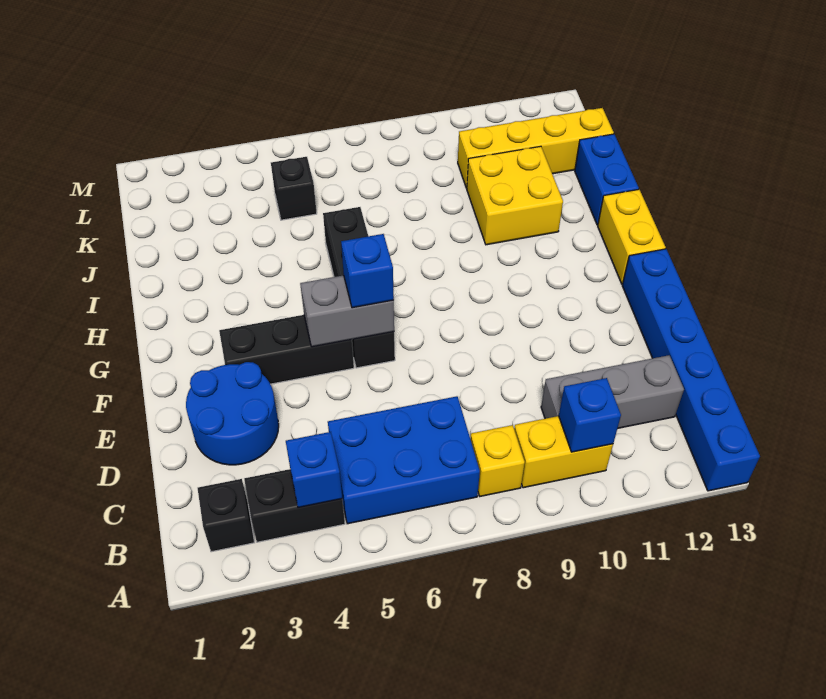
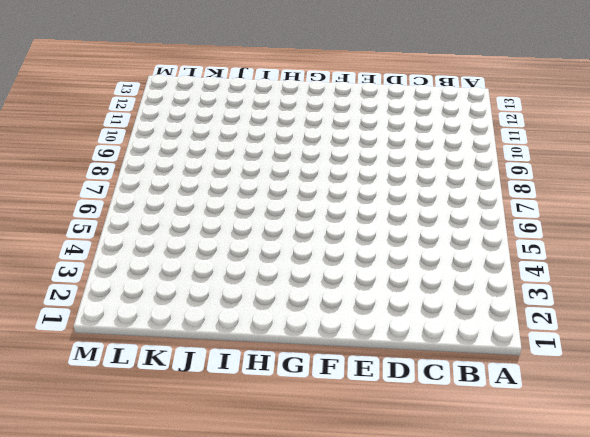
none -> blue 1x6 brick [622,249,760,491]
none -> black 1x1 brick [198,479,254,552]
none -> black 1x2 brick [244,469,345,542]

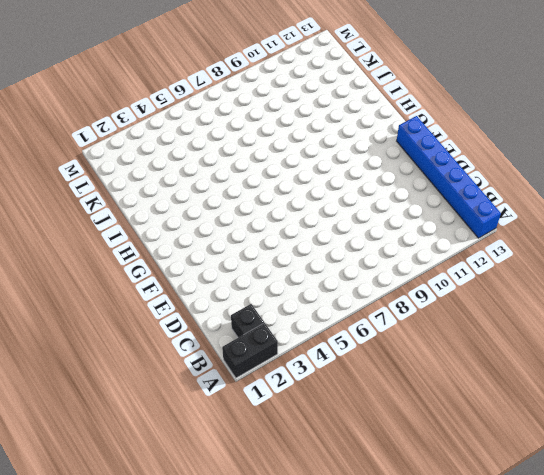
black 1x2 brick [222,323,278,378] -> black 1x2 brick moved to [244,469,345,542]
none -> blue 2x3 brick [328,396,480,524]
none -> yellow 1x1 brick [470,425,525,496]
none -> yellow 1x2 brick [514,416,613,488]

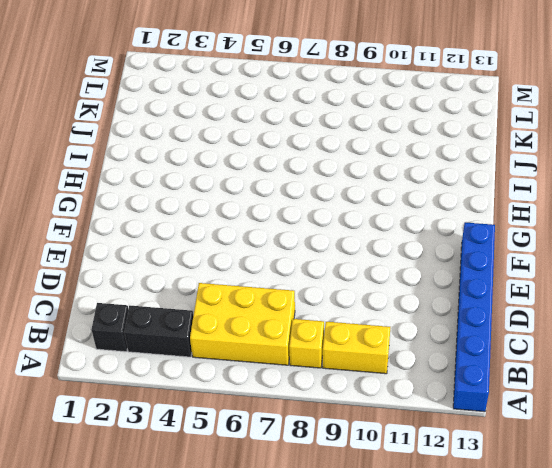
yellow 2x3 brick [190,283,295,365] -> blue 2x3 brick [328,396,480,524]
none -> grey 1x3 brick [541,355,684,428]
none -> blue 2x2 round brick [186,362,279,465]
none -> black 1x3 brick [219,315,354,384]

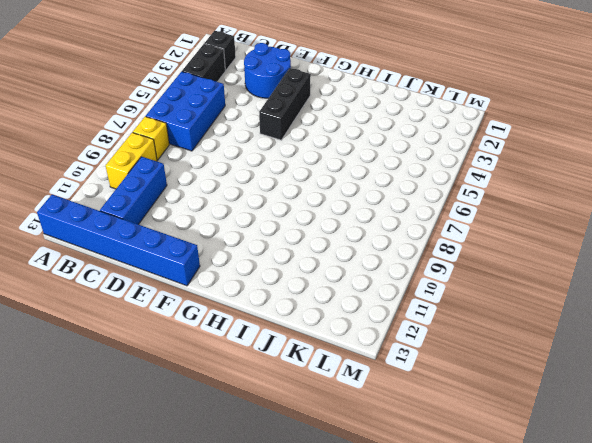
blue 1x3 brick [100,157,167,224] -> grey 1x3 brick [541,355,684,428]
none -> black 1x4 brick [323,207,395,368]
none -> yellow 1x2 brick [598,189,666,284]
none -> yellow 2x2 brick [467,146,563,245]

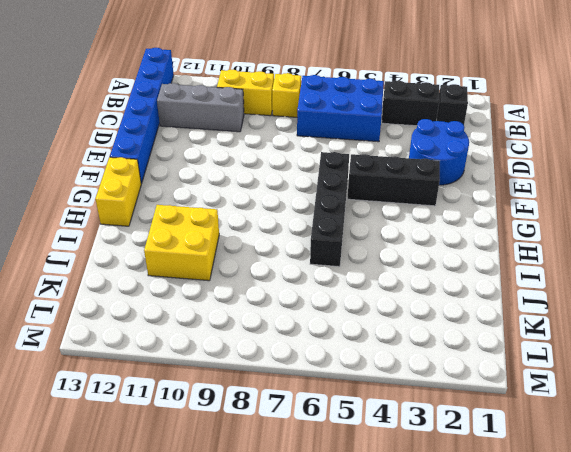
none -> blue 1x2 brick [575,134,639,225]
none -> black 1x1 brick [271,157,317,220]
none -> yellow 1x4 brick [458,108,614,188]

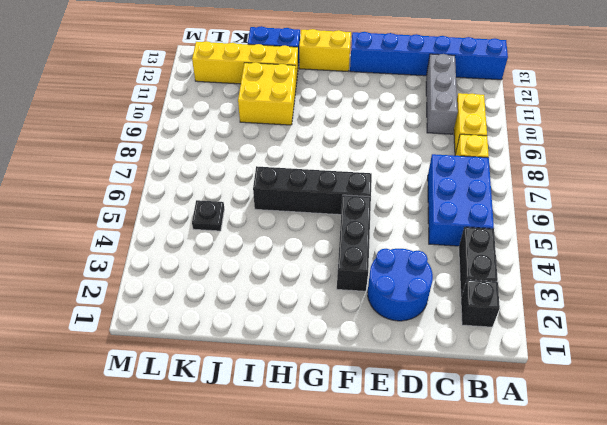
yellow 1x4 brick [192,41,298,84] -> yellow 1x4 brick turned to [458,108,614,188]
black 1x1 plate [192,200,224,231] -> black 1x1 brick [271,157,317,220]
none -> blue 1x1 brick [286,432,342,508]
none -> blue 1x1 brick [559,378,621,452]
none -> grey 1x2 brick [300,275,394,347]

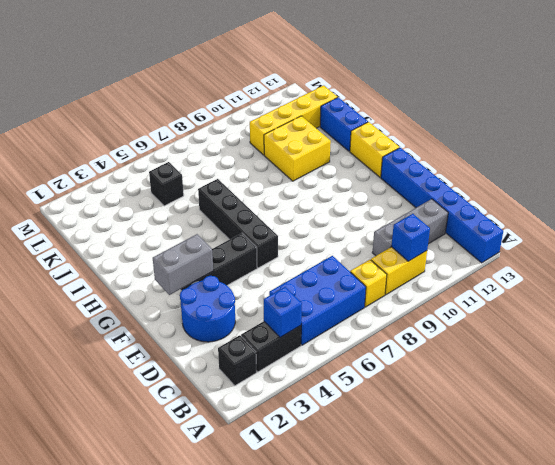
grey 1x2 brick [153,234,213,295] -> grey 1x2 brick moved to [300,275,394,347]
none -> blue 1x1 brick [341,234,394,308]

